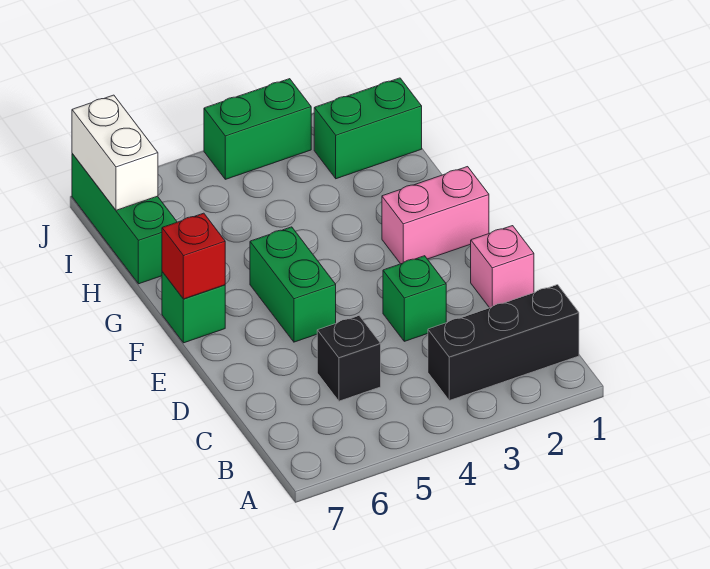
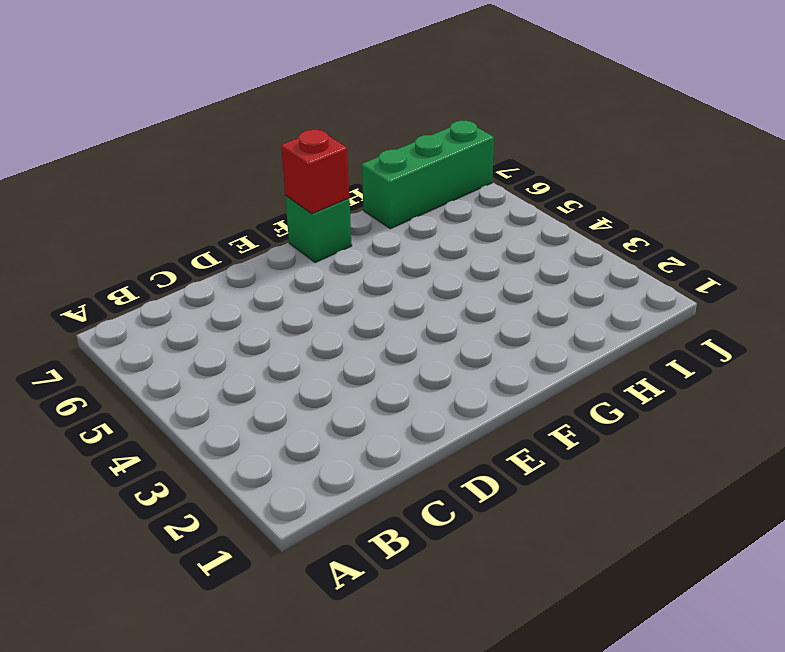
none -> black 1x3 brick [428,285,579,401]
none -> black 1x1 brick [317,316,381,401]
none -> pink 1x1 brick [471,226,534,308]

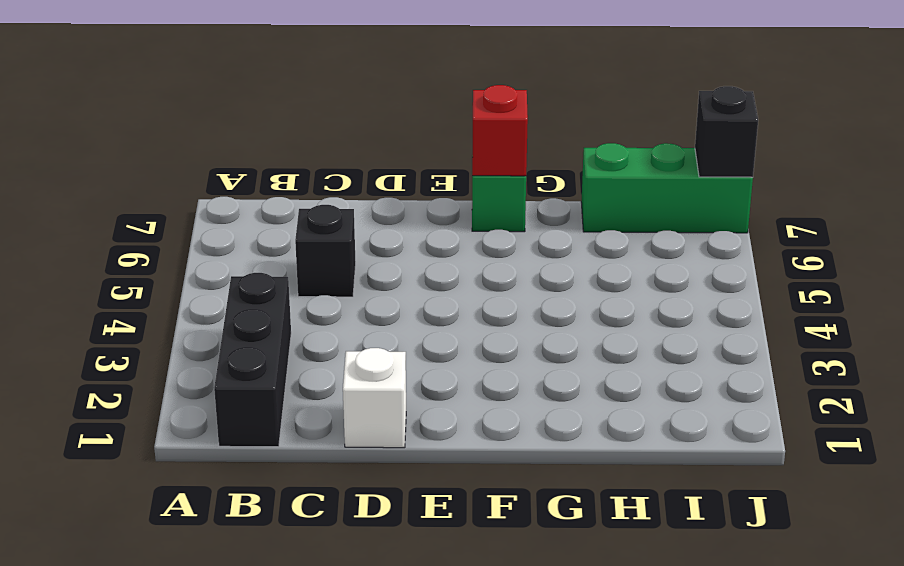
white 1x1 brick [343,348,406,448] -> pink 1x1 brick [471,226,534,308]
black 1x1 brick [695,86,758,177] -> white 1x2 brick [72,95,158,210]
none -> green 1x1 brick [383,256,446,341]
none -> green 1x2 brick [250,227,336,342]
none -> pink 1x2 brick [382,167,489,264]

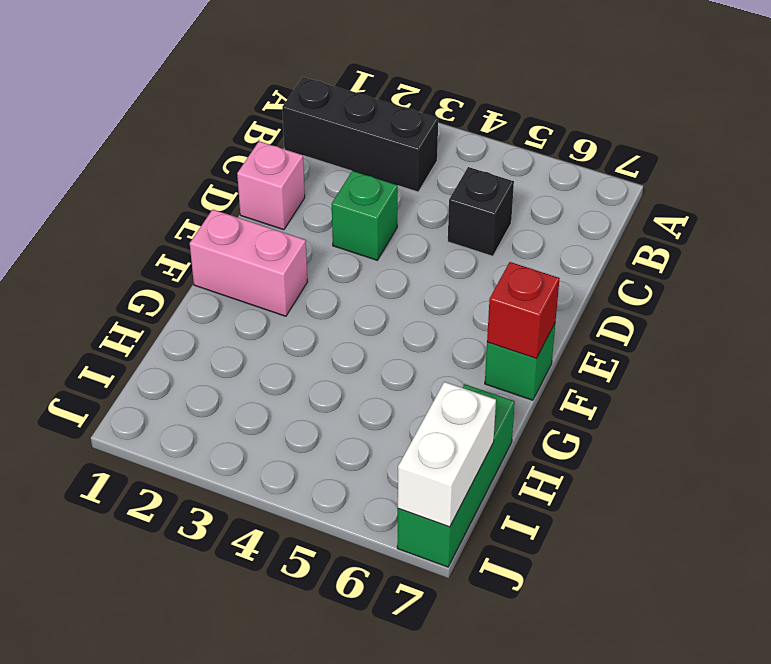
none -> green 1x2 brick [250,227,336,342]
none -> green 1x2 brick [314,78,422,179]
none -> green 1x2 brick [204,79,311,179]

